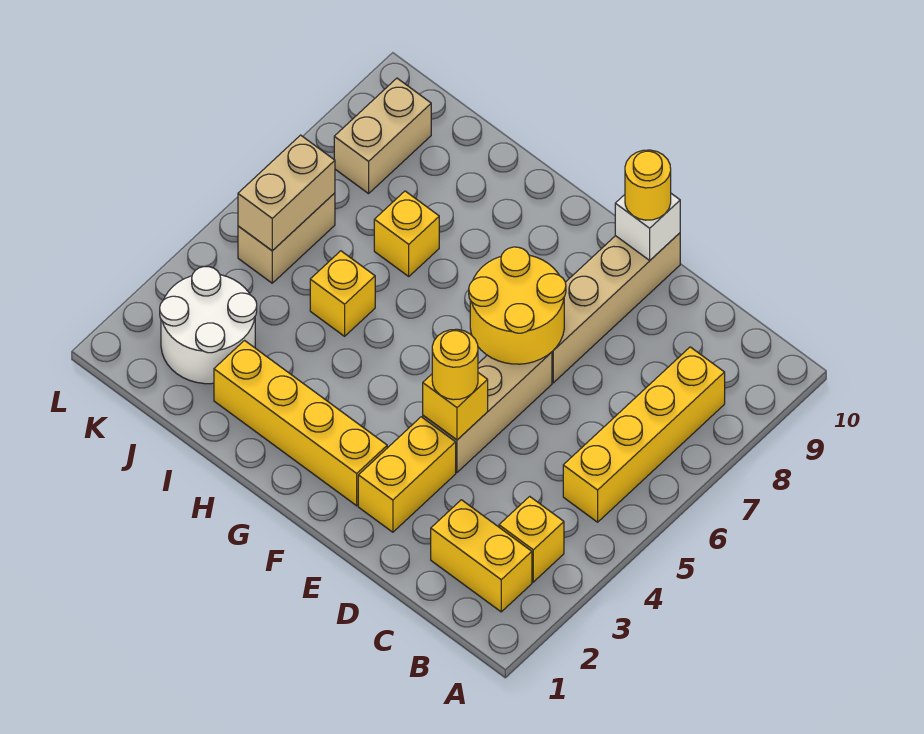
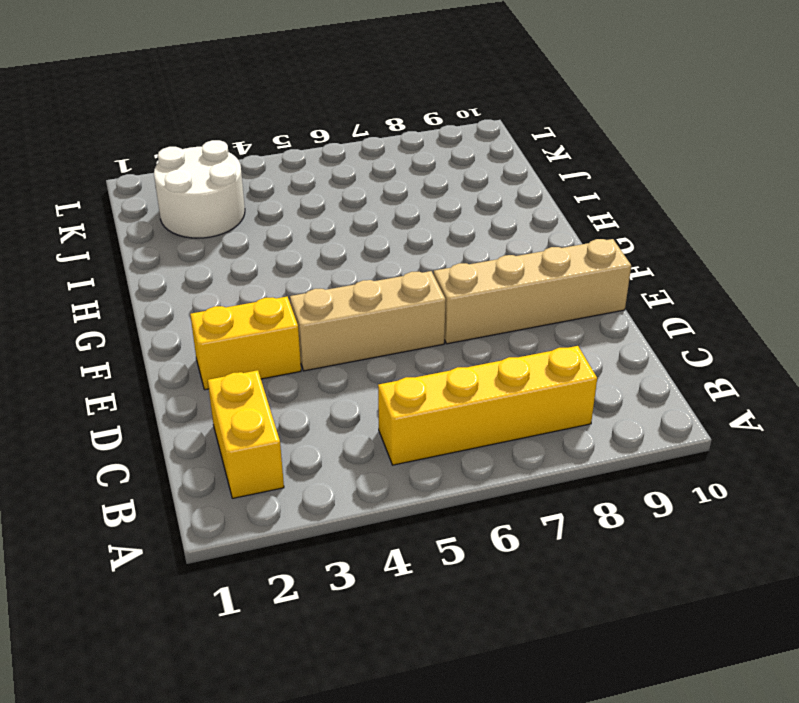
none -> yellow 1x1 brick [499,496,564,582]
none -> yellow 1x4 brick [214,341,387,506]
none -> yellow 1x1 brick [310,251,375,336]

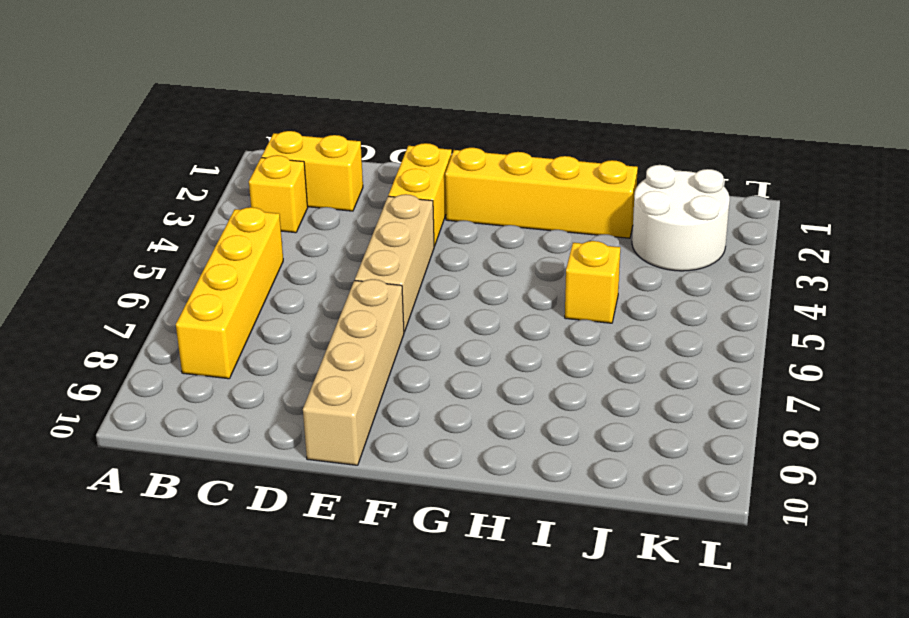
none -> yellow 1x1 brick [374,191,439,276]
none -> tan 1x2 brick [238,193,335,283]
none -> tan 1x2 brick [334,78,431,194]

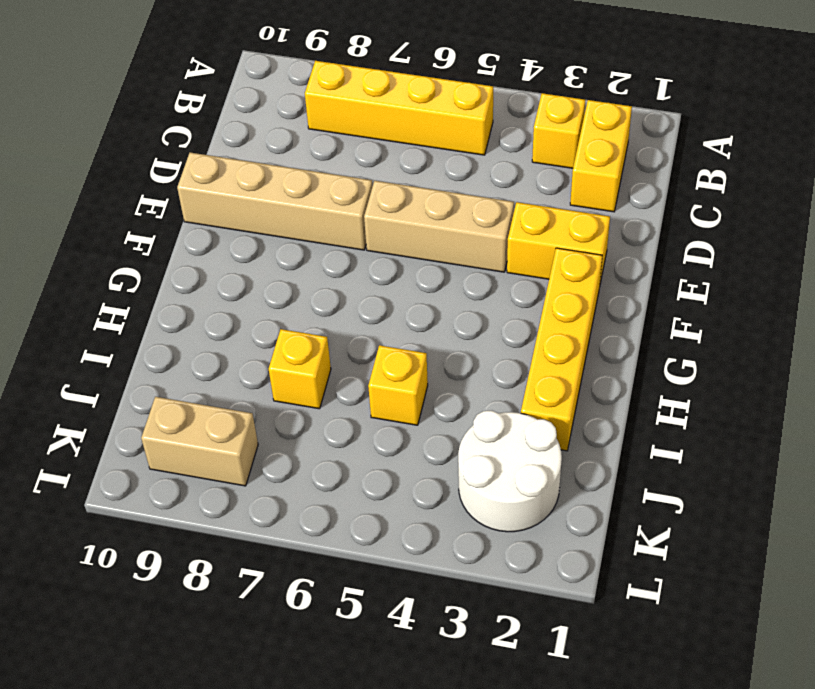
none -> tan 1x2 brick [238,193,335,283]
none -> yellow 1x1 brick [423,373,488,440]
none -> yellow 2x2 round brick [469,247,566,364]

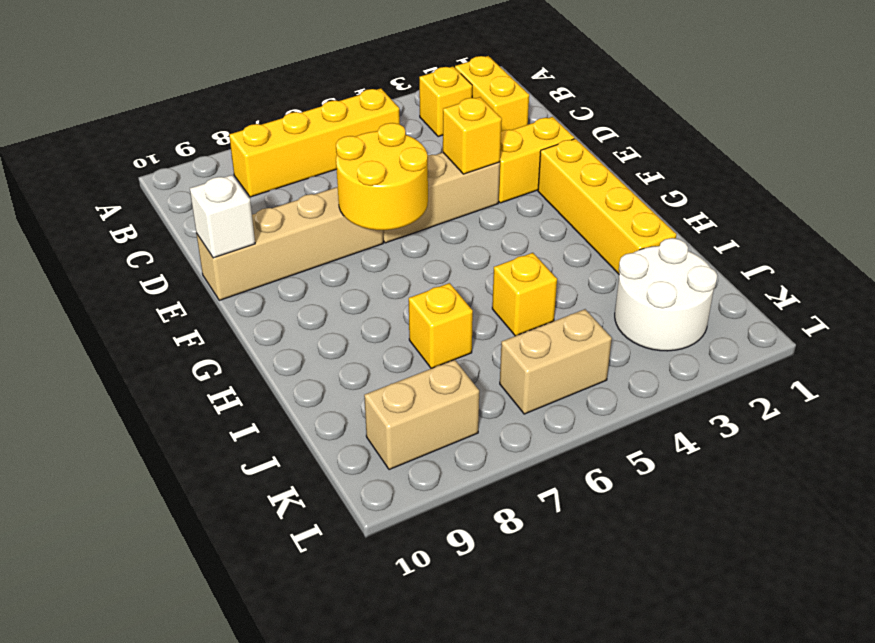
none -> tan 1x2 brick [238,135,335,251]
none -> yellow 1x1 round brick [432,329,478,400]
none -> yellow 1x1 round brick [625,150,671,220]

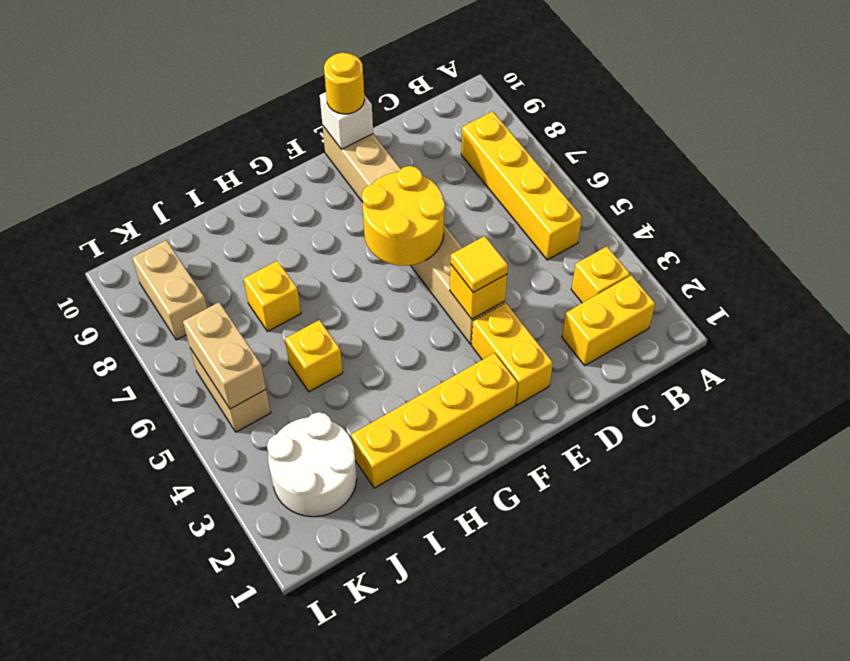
yellow 1x1 tile [451,236,508,292] -> yellow 1x1 round brick [432,329,478,400]

